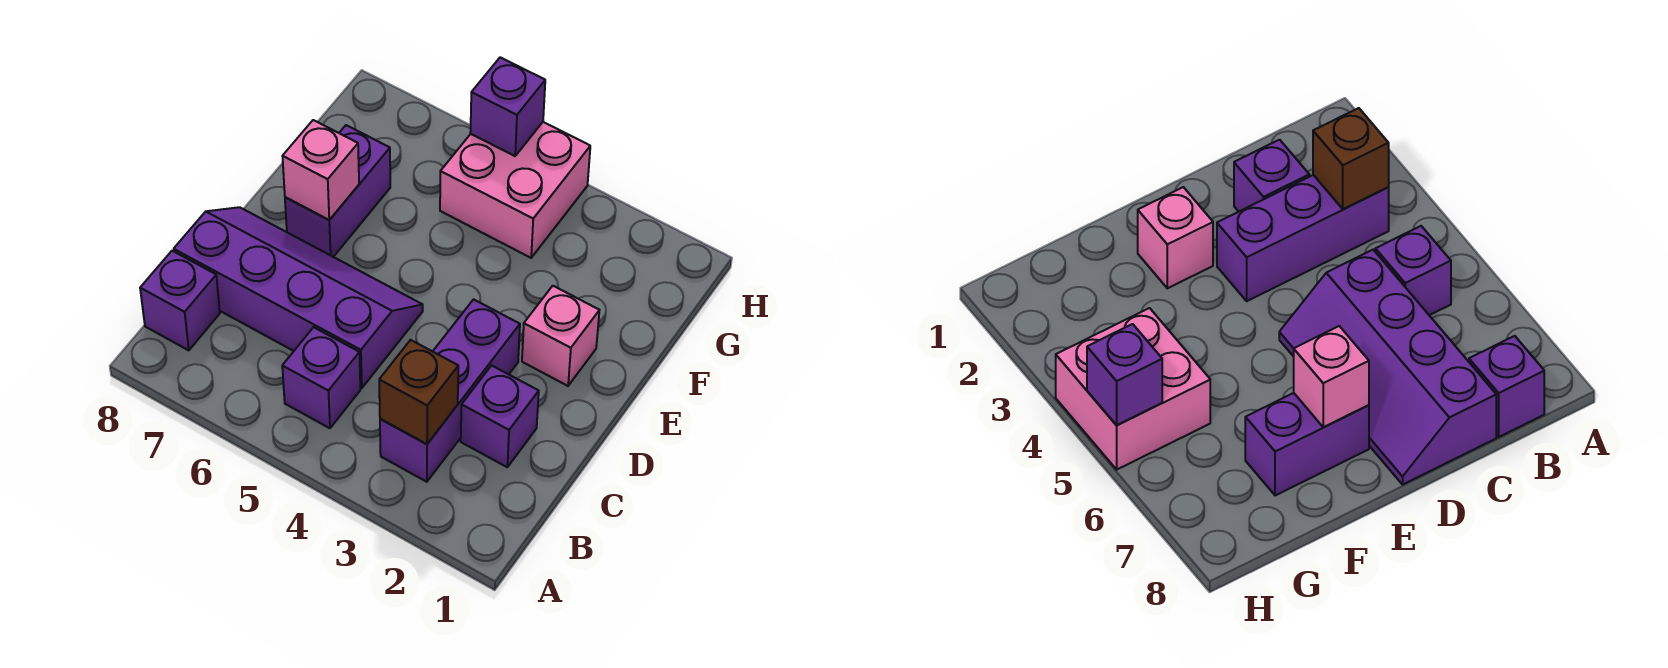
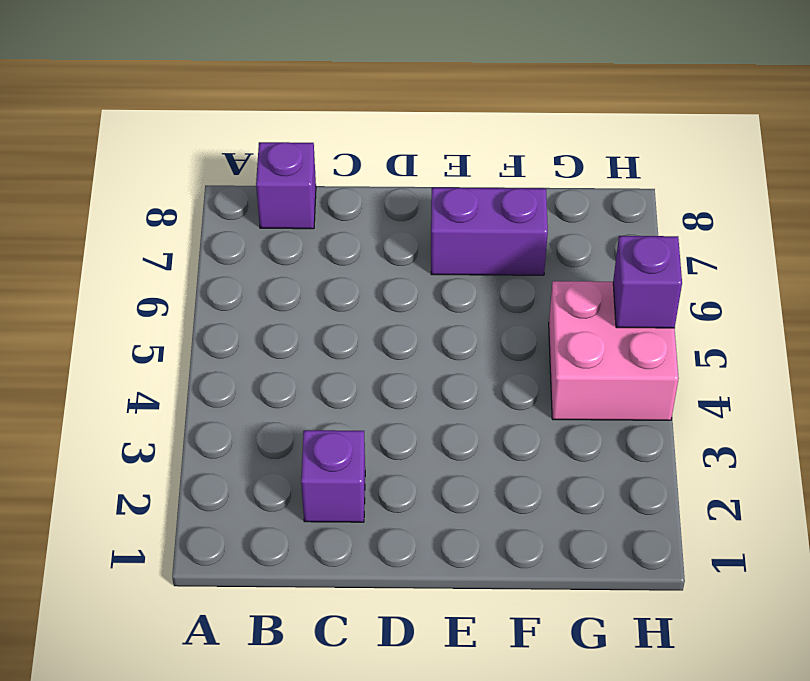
none -> purple 1x3 brick [380,299,520,482]
none -> purple 1x1 brick [282,327,360,428]

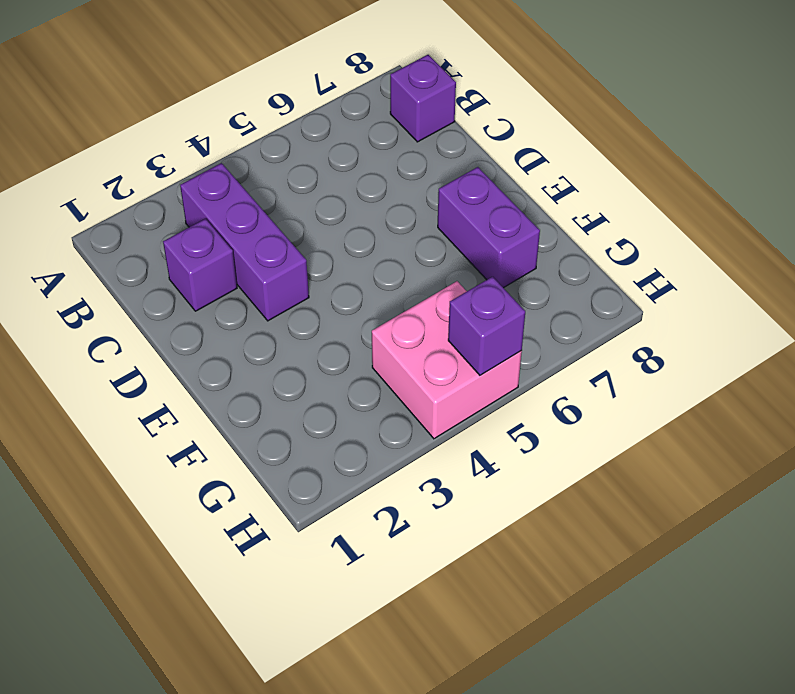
none -> purple 1x1 brick [282,327,360,428]
none -> purple 2x4 slope [174,207,423,388]

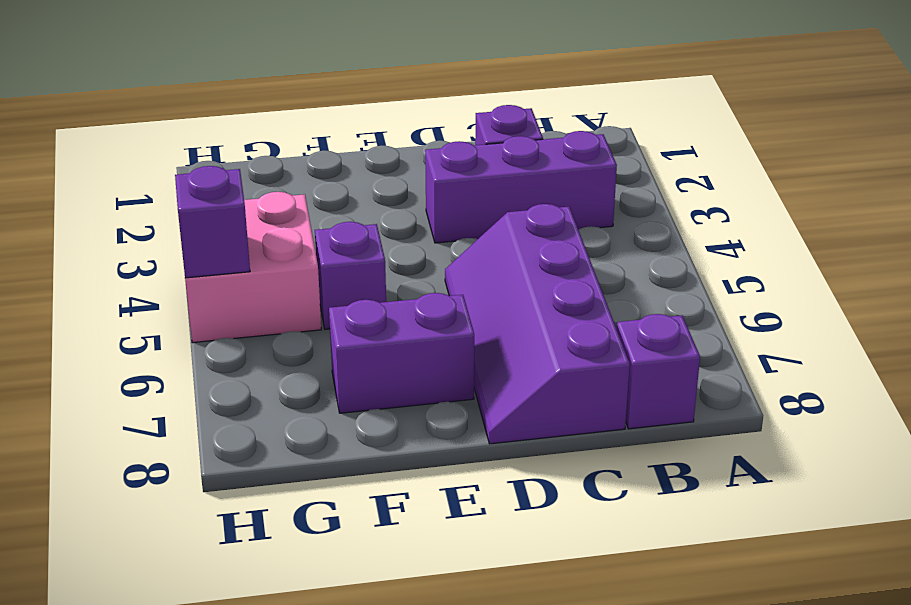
purple 1x1 brick [315,222,386,329] -> purple 1x1 brick moved to [282,327,360,428]
none -> pink 1x1 brick [522,286,599,386]
none -> brown 1x1 brick [379,340,458,444]

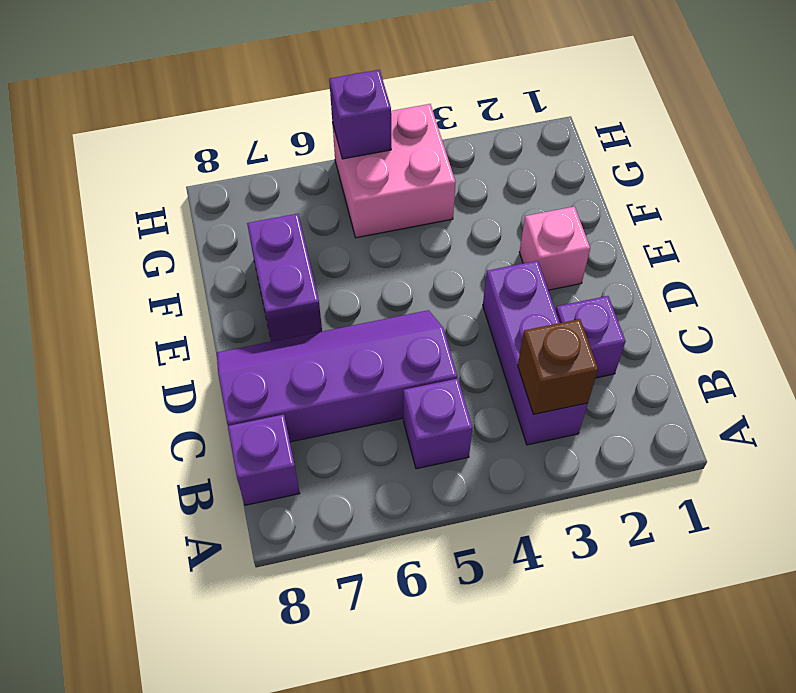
none -> pink 1x1 brick [283,120,359,220]

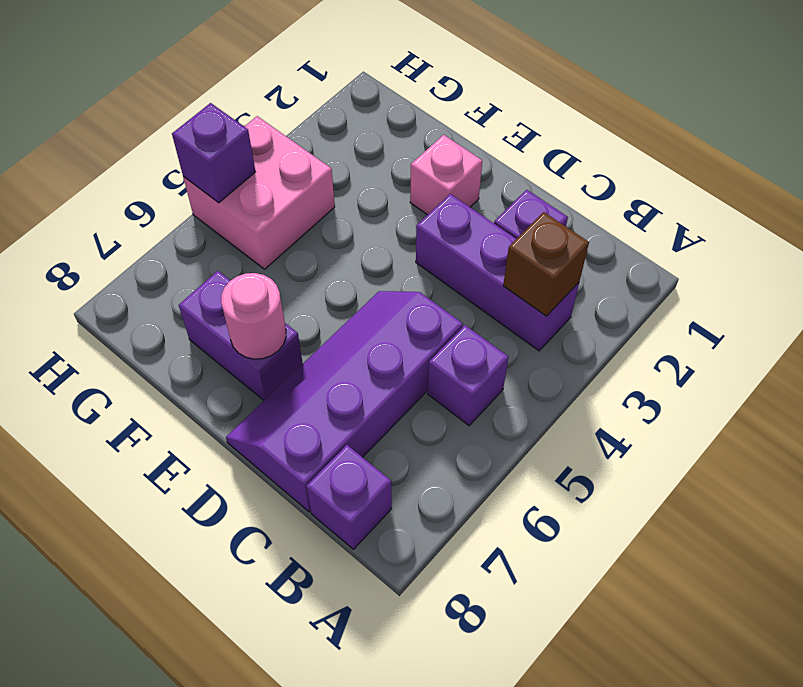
pink 1x1 round brick [221,273,286,359] -> pink 1x1 brick [283,120,359,220]

